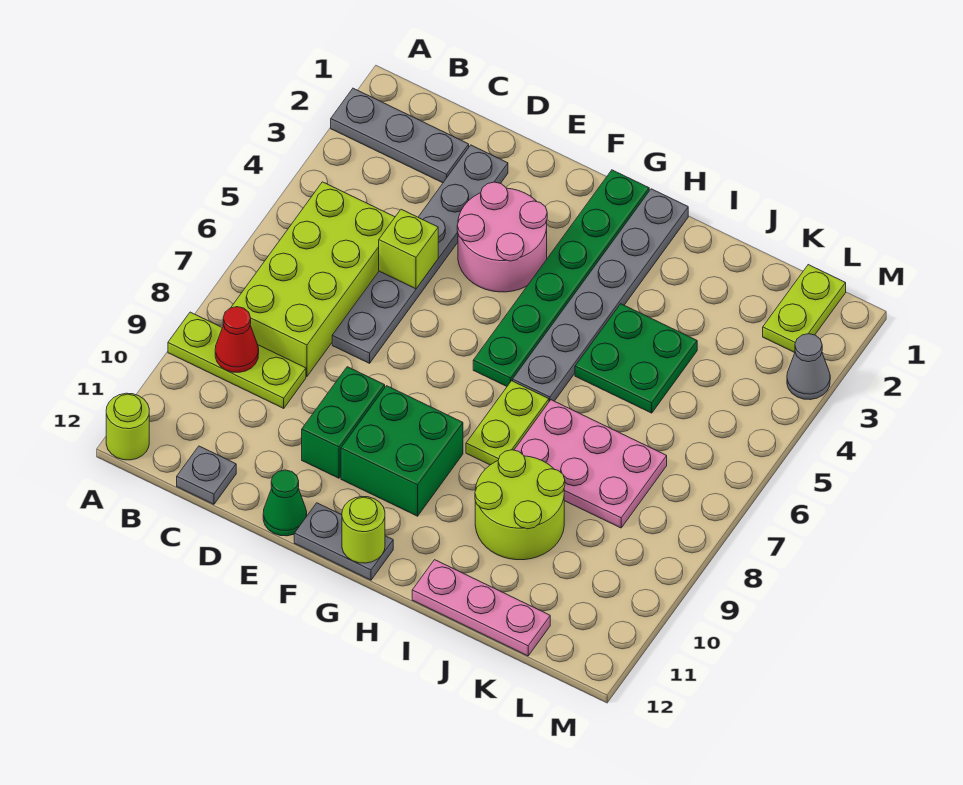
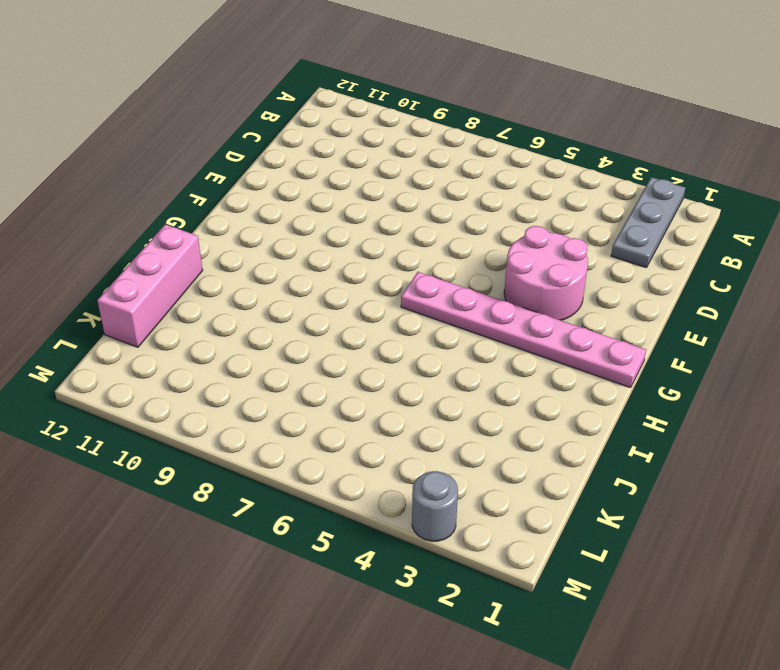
pink 1x6 plate [401,272,646,388] -> green 1x6 plate [473,170,649,386]
pink 1x3 brick [97,224,203,347] -> pink 1x3 plate [412,560,550,656]
grey 1x1 round brick [412,471,458,541] -> grey 1x1 cone [787,334,830,400]
none -> lime 1x3 plate [168,312,306,408]
none -> lime 1x1 round brick [106,393,149,460]
none -> lime 2x4 brick [231,182,395,376]

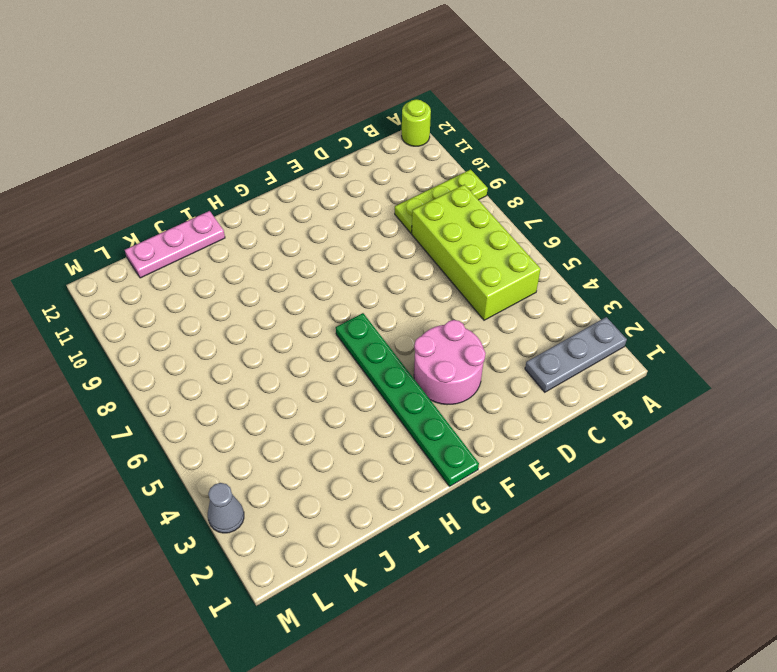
none -> grey 1x1 plate [177,446,236,504]
none -> grey 1x6 plate [332,145,508,363]
none -> green 1x2 brick [302,367,385,478]

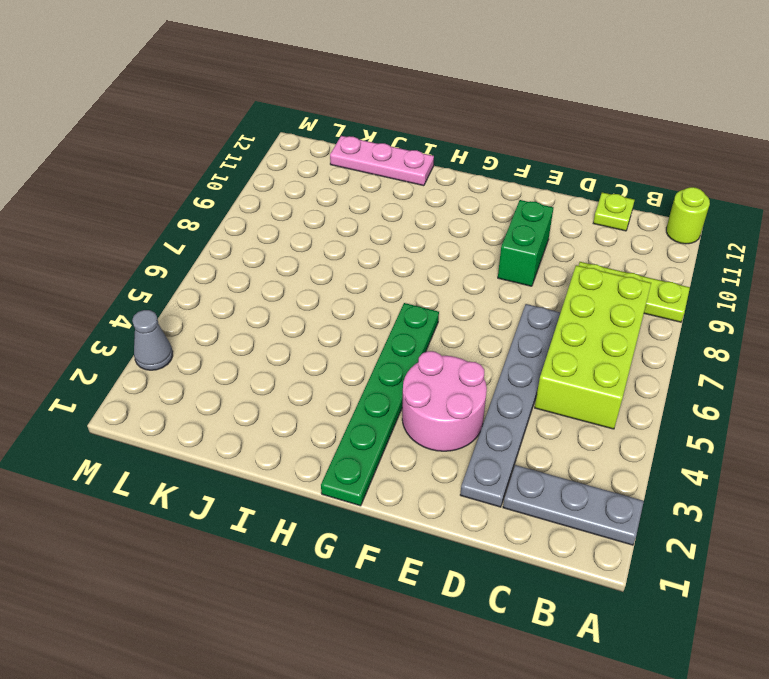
lime 1x1 plate [593,192,635,231] -> grey 1x1 plate [177,446,236,504]
none -> green 1x1 cone [263,470,307,536]
none -> green 2x2 brick [341,386,463,516]
none -> grey 1x2 plate [294,503,393,580]

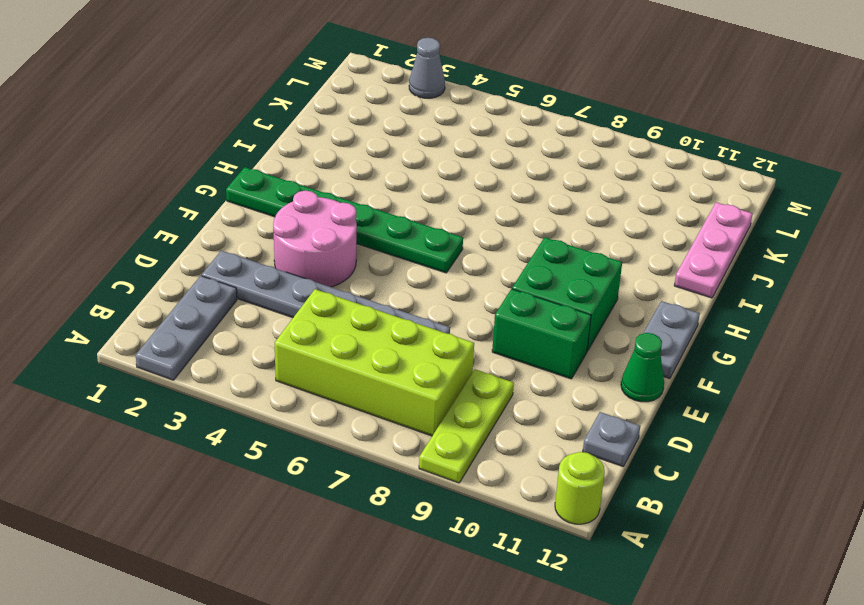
none -> grey 1x6 plate [513,189,688,401]
none -> lime 1x2 plate [466,381,549,465]
none -> green 2x2 plate [575,304,697,413]

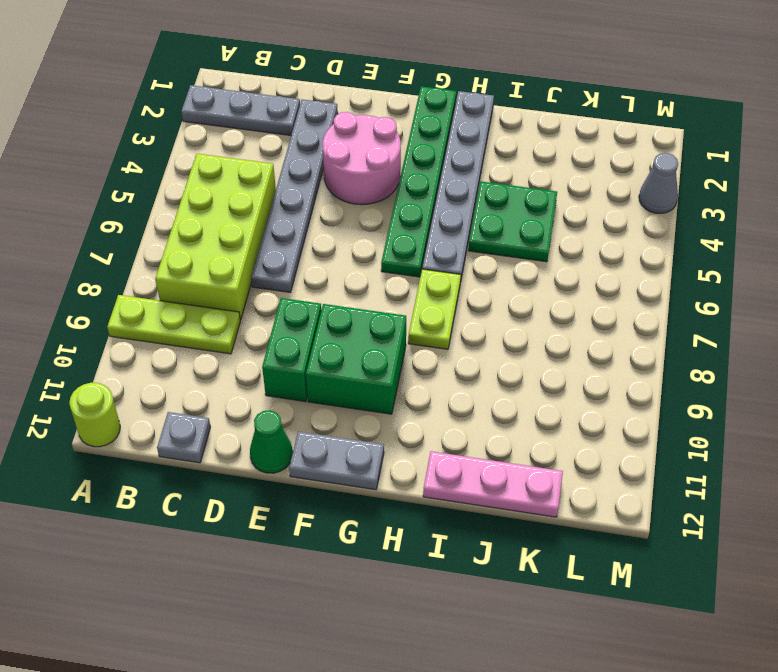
none -> pink 2x3 plate [514,400,667,528]
none -> lime 2x2 round brick [475,450,565,560]
none -> lime 1x2 plate [763,265,846,353]

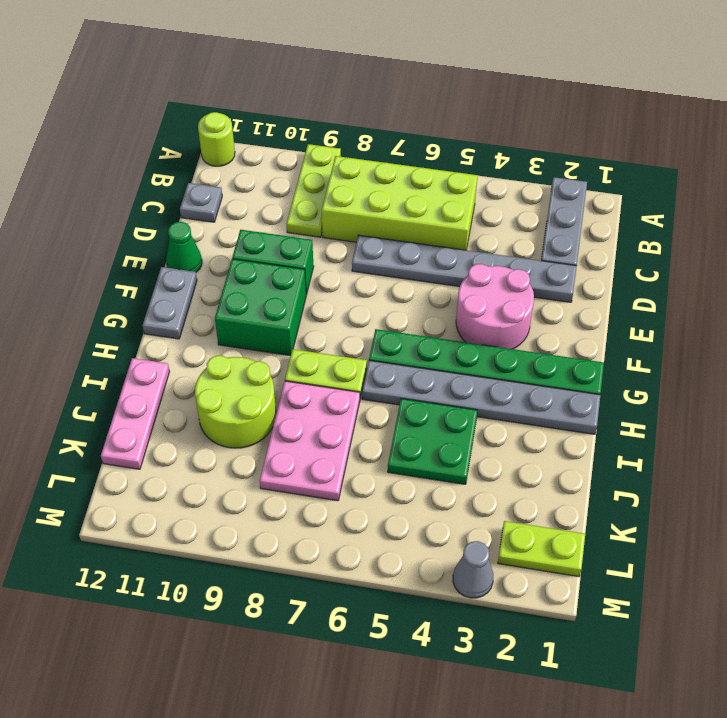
none -> red 1x1 cone [215,307,259,372]
none -> lime 1x1 brick [379,209,438,289]
none -> lime 1x1 round brick [342,496,385,563]

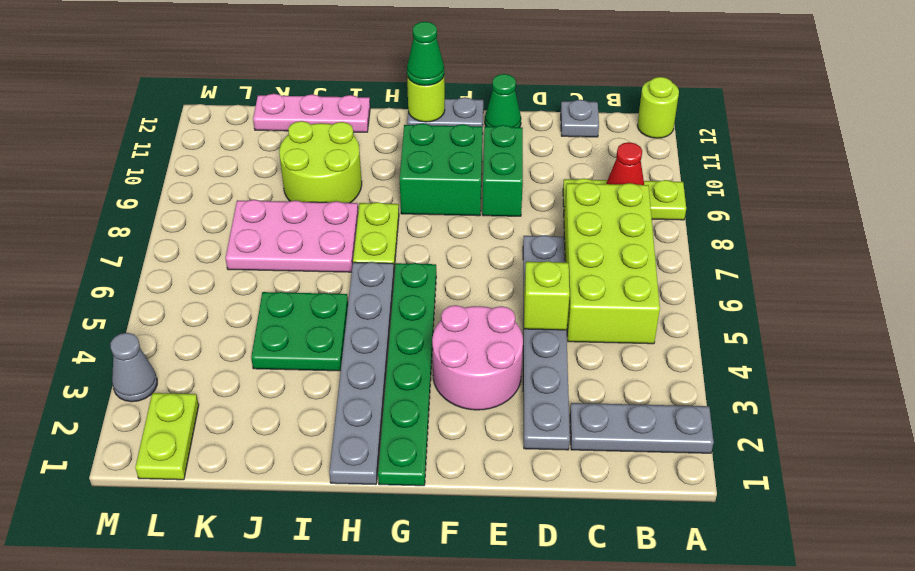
green 1x1 cone [407,22,444,86] -> none

